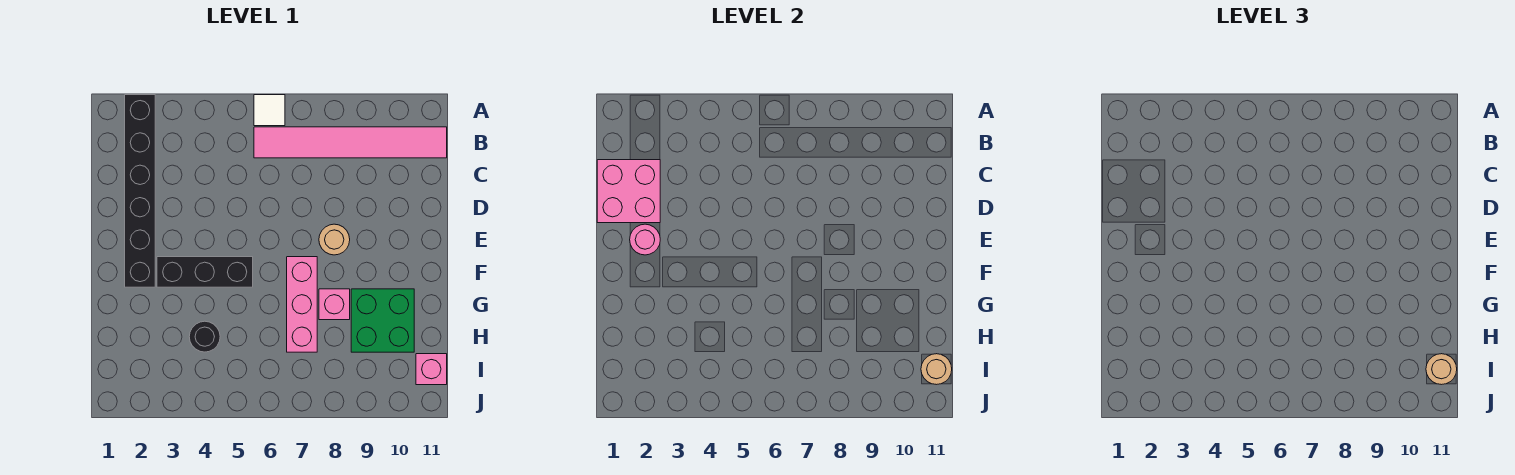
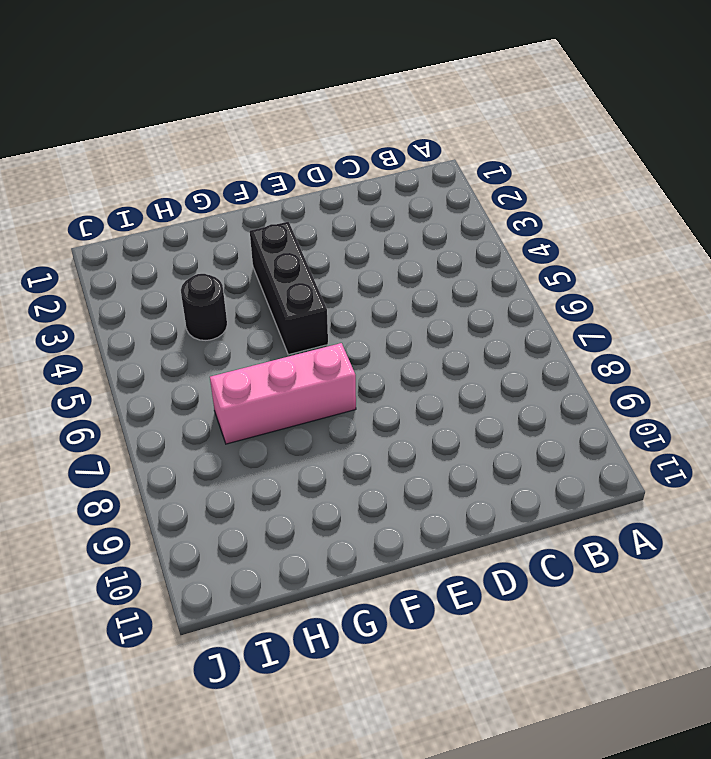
none -> black 1x6 brick [125,95,155,287]
none -> white 1x1 tile [254,95,285,126]
none -> pink 1x6 tile [254,127,447,158]

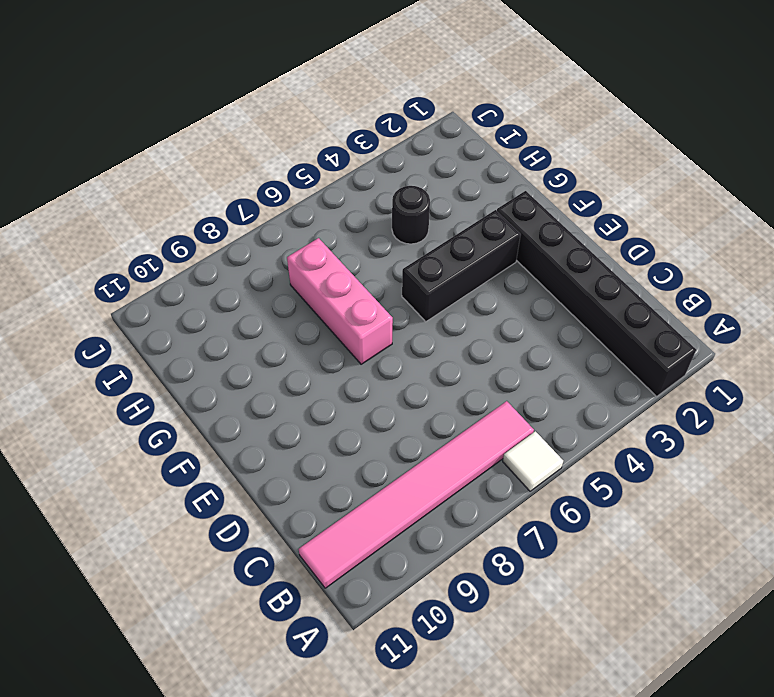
none -> tan 1x1 round brick [319,224,350,255]
none -> pink 1x1 brick [319,289,350,320]
none -> green 2x2 brick [351,289,414,352]

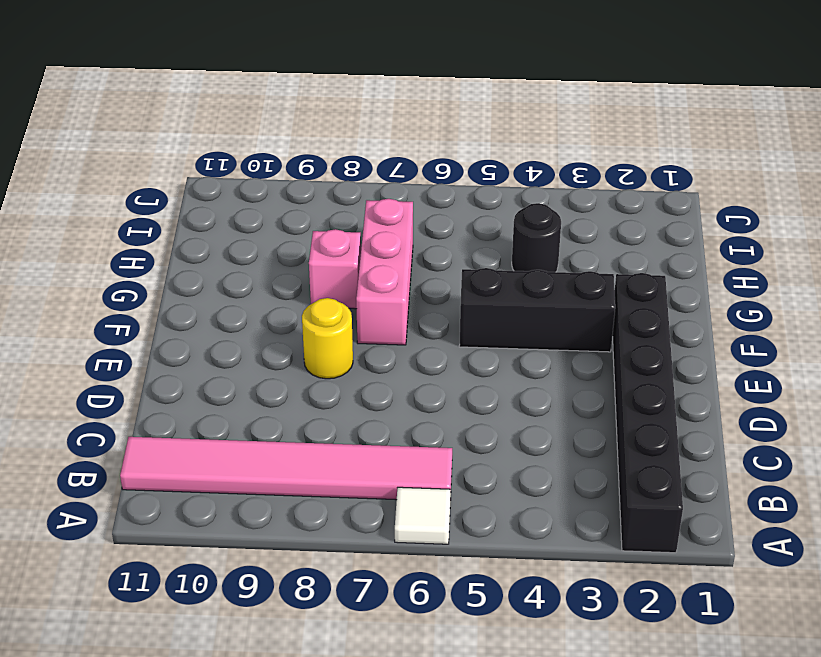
yellow 1x1 round brick [302,298,353,379] -> tan 1x1 round brick [319,224,350,255]
none -> green 2x2 brick [351,289,414,352]
none -> pink 1x1 brick [416,354,447,385]
none -> pink 2x2 brick [597,160,660,223]

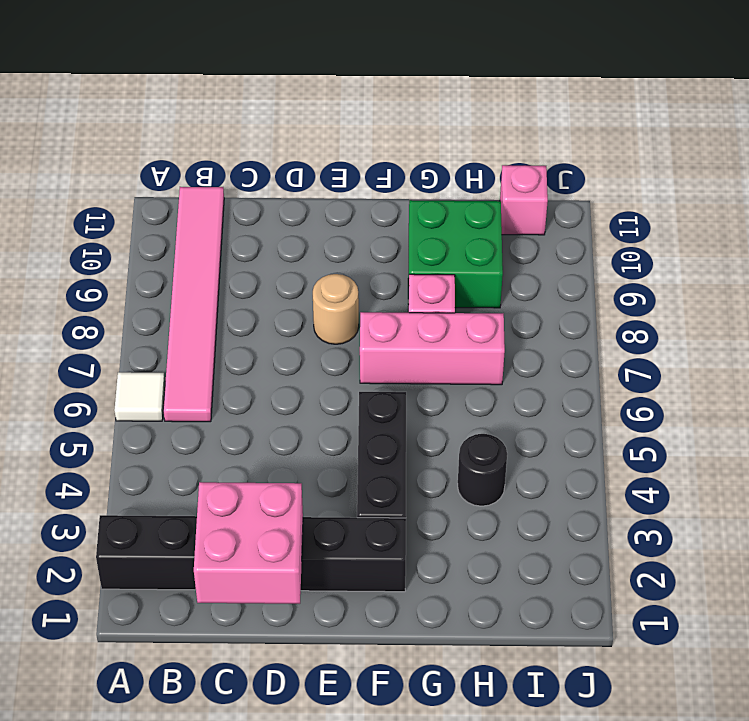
none -> pink 1x1 round brick [630,224,660,255]
none -> tan 1x1 round brick [921,354,952,385]
none -> tan 1x1 round brick [1426,354,1457,385]

